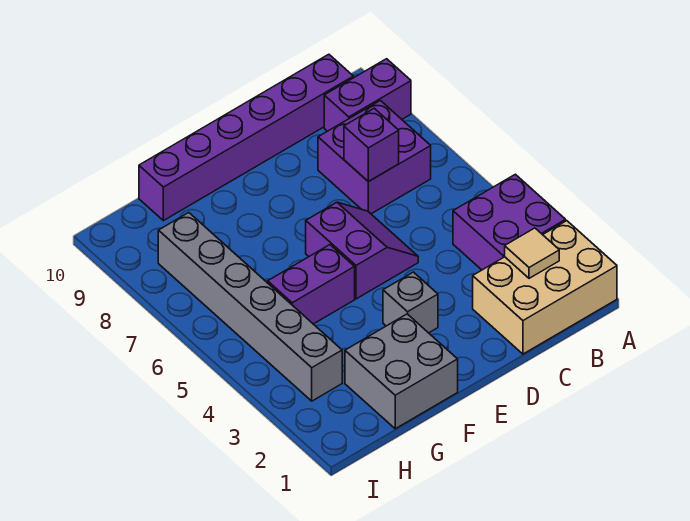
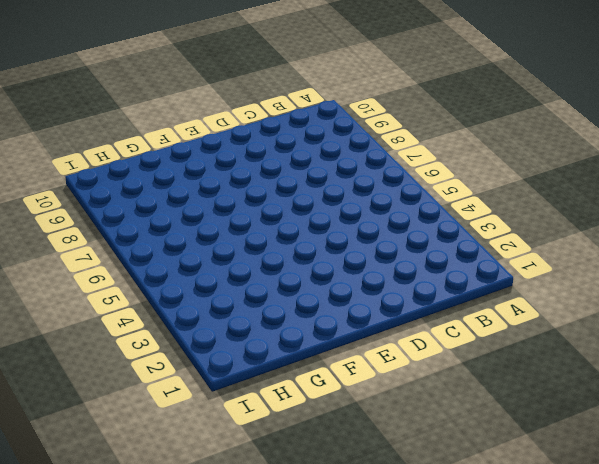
none -> tan 2x3 brick [473,221,617,354]
none -> purple 2x2 brick [453,174,566,270]
none -> purple 1x2 brick [324,59,411,131]

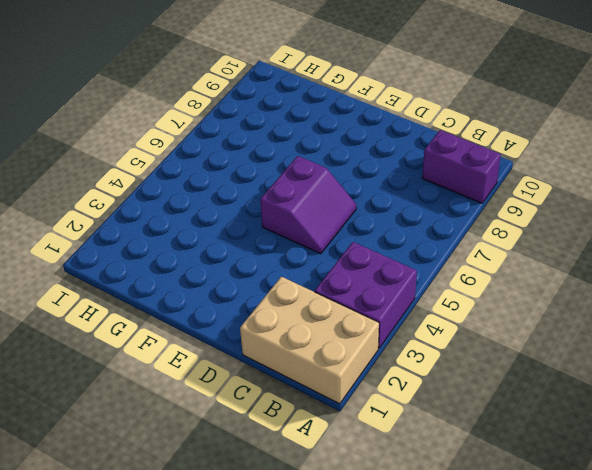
none -> purple 2x2 brick [318,101,431,214]
none -> purple 1x6 brick [139,54,353,221]
none -> grey 1x1 brick [383,272,438,333]

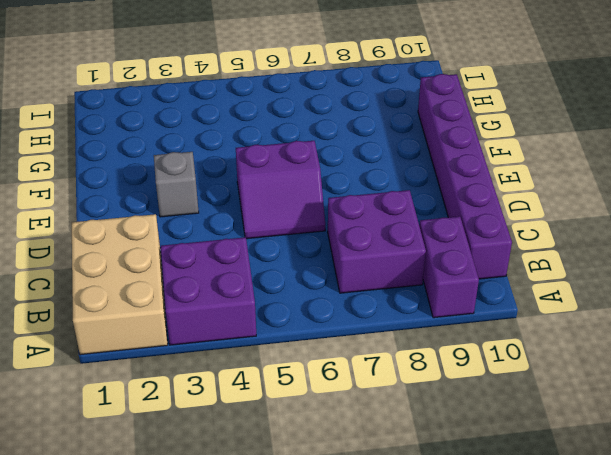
none -> grey 2x2 brick [345,314,458,429]
none -> purple 1x2 brick [268,245,355,324]
none -> grey 1x6 brick [158,213,342,401]

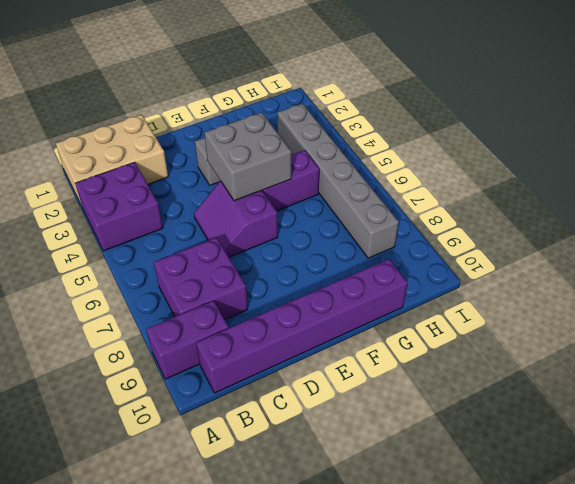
grey 2x2 brick [205,113,291,201] -> grey 2x2 brick moved to [345,314,458,429]
none -> tan 1x1 tile [505,228,559,278]
none -> purple 1x1 brick [344,108,399,182]

